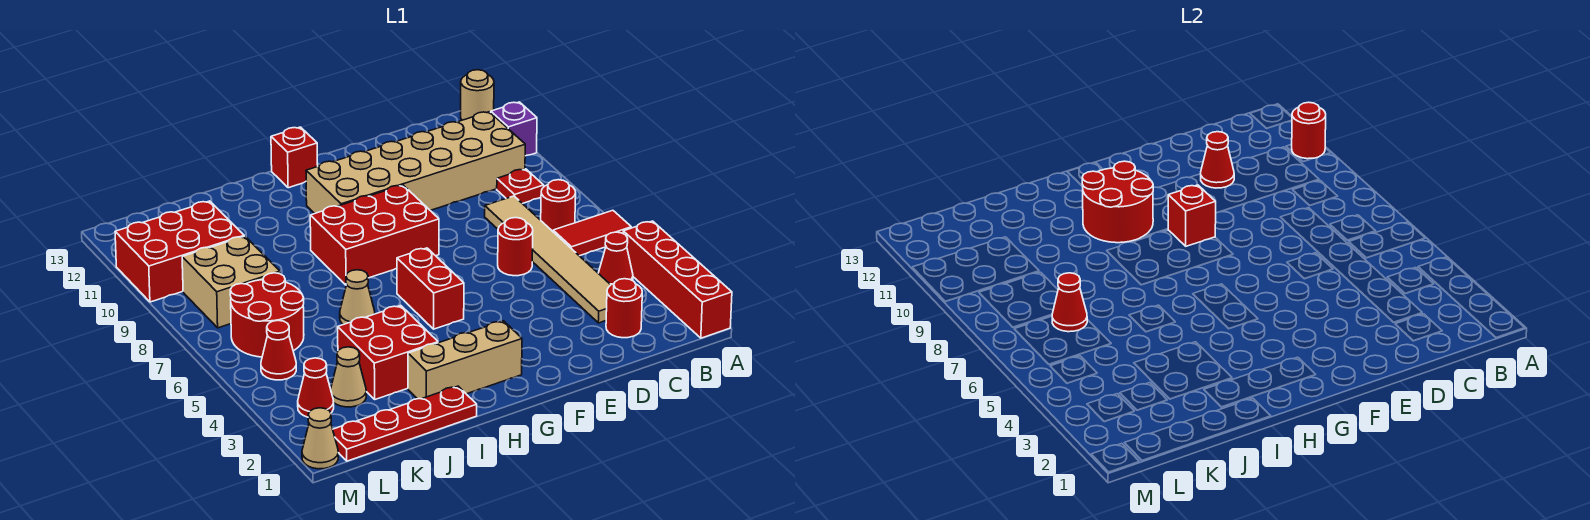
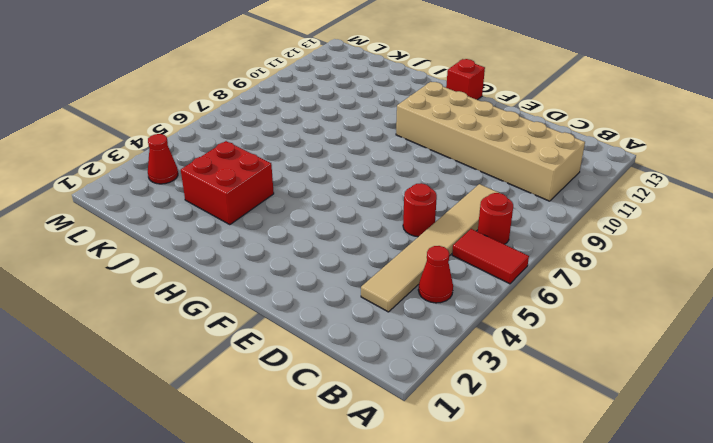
none -> red 1x4 brick [623,221,732,338]
none -> purple 1x1 brick [491,102,537,156]
none -> tan 1x1 round brick [461,70,494,120]
none -> red 1x1 plate [497,169,544,204]

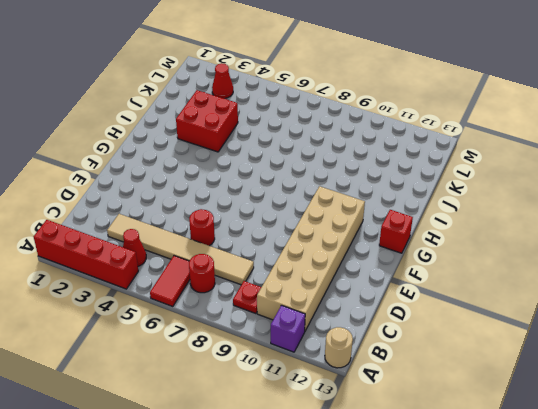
none -> red 1x1 round brick [606,279,642,338]
none -> red 2x3 brick [310,185,439,285]
none -> tan 1x3 brick [408,321,522,399]
none -> red 1x2 brick [397,248,464,329]

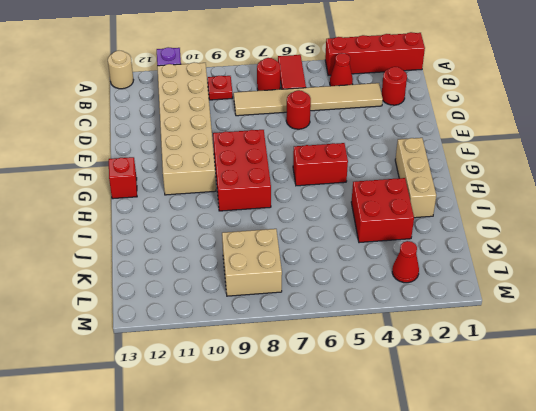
none -> red 1x4 plate [333,386,477,461]
none -> tan 1x1 cone [340,270,375,325]
none -> tan 1x1 cone [331,347,366,407]
none -> red 2x2 round brick [230,273,304,357]

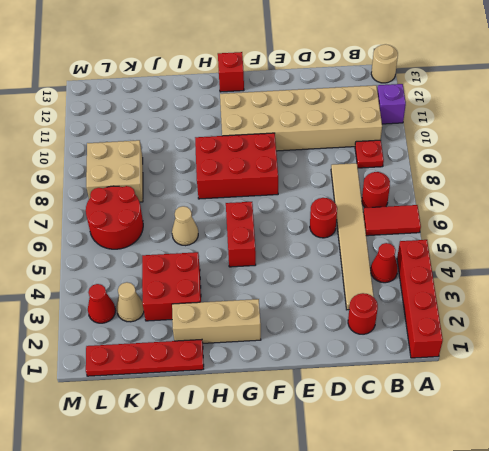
none -> red 2x3 brick [115,201,244,302]
none -> red 1x1 cone [261,320,296,380]
none -> tan 1x1 cone [302,408,338,469]
none -> red 1x1 round brick [1292,102,1326,159]

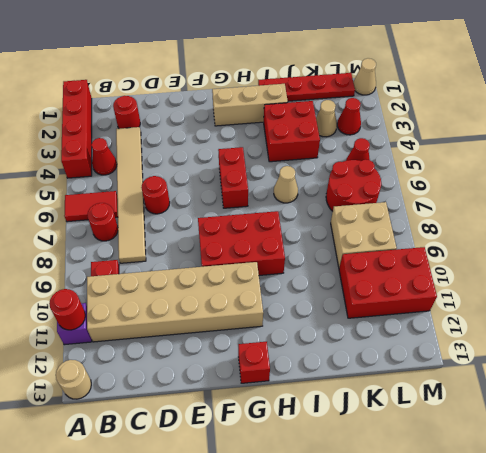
none -> red 1x1 cone [1201,132,1234,188]
none -> red 1x1 brick [1168,185,1216,246]
none -> red 2x2 round brick [1082,161,1153,243]
none -> red 1x1 cone [1052,273,1087,332]

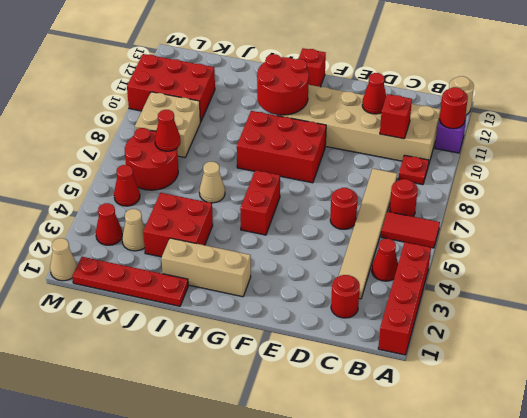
red 1x1 brick [380,94,412,139] -> red 1x1 brick moved to [1168,185,1216,246]

